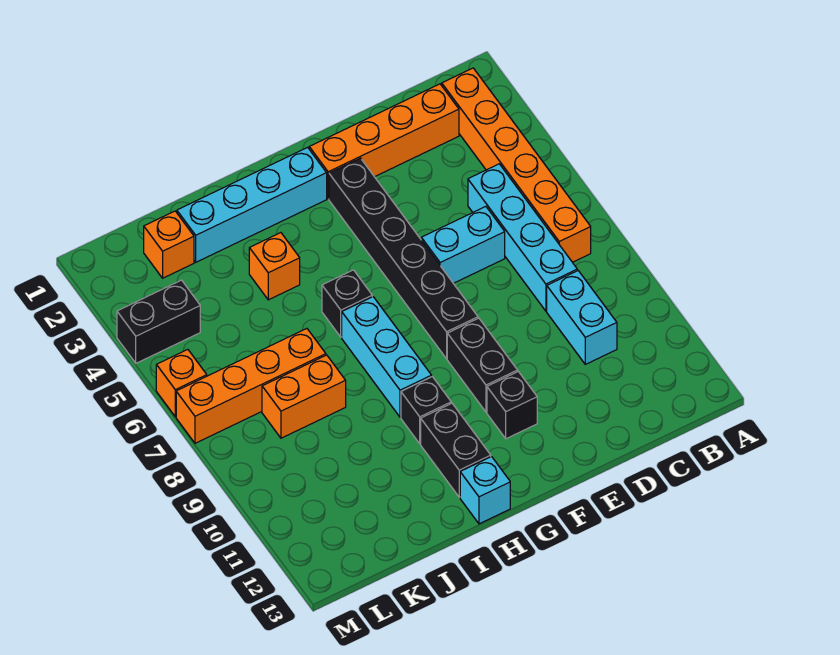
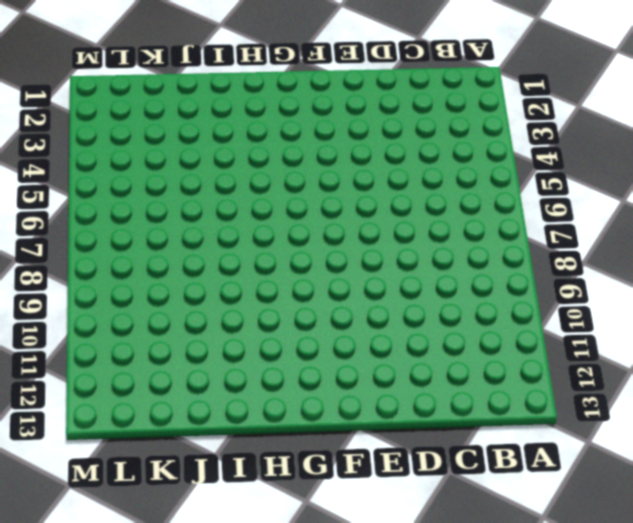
none -> orange 1x6 brick [442,68,591,262]
none -> orange 1x4 brick [309,84,459,199]
none -> cyan 1x4 brick [468,164,577,311]

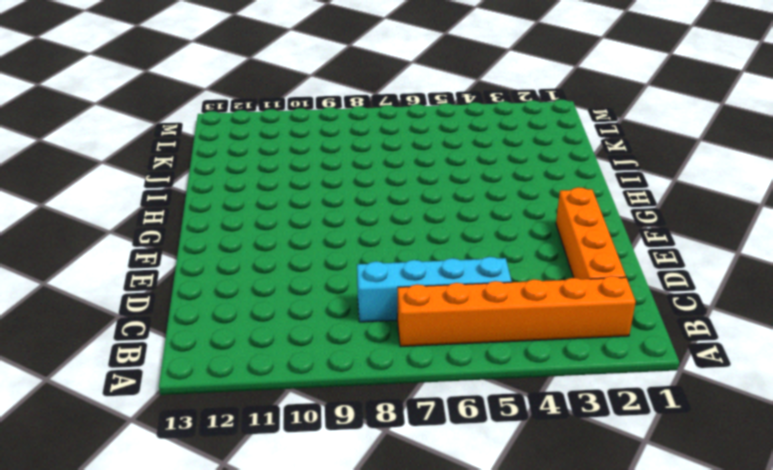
none -> cyan 1x2 brick [547,271,617,364]
none -> cyan 1x2 brick [421,207,505,283]
none -> black 1x6 brick [329,158,478,359]

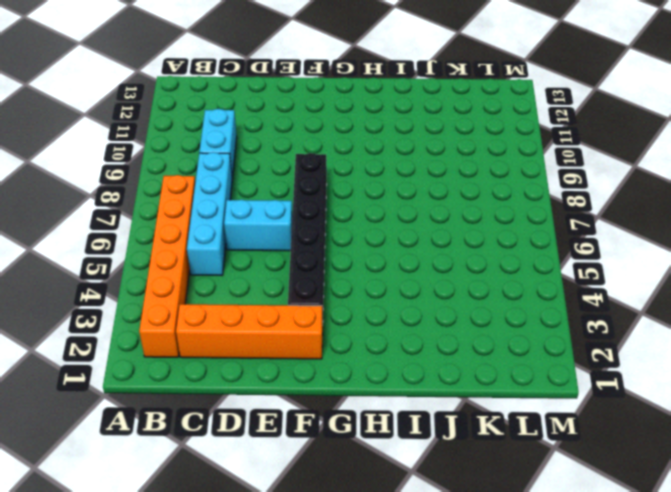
none -> black 1x2 brick [447,318,518,412]
none -> black 1x1 brick [487,372,537,439]
none -> cyan 1x4 brick [177,147,327,262]

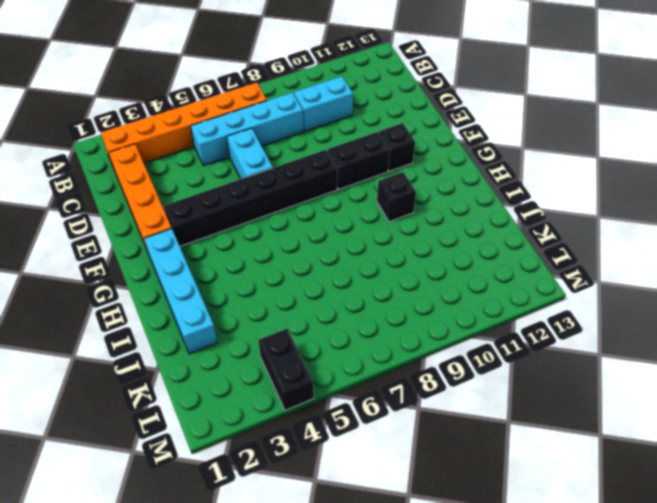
none -> black 1x1 brick [322,270,372,337]
none -> cyan 1x3 brick [342,297,432,417]
none -> black 1x2 brick [421,403,491,497]

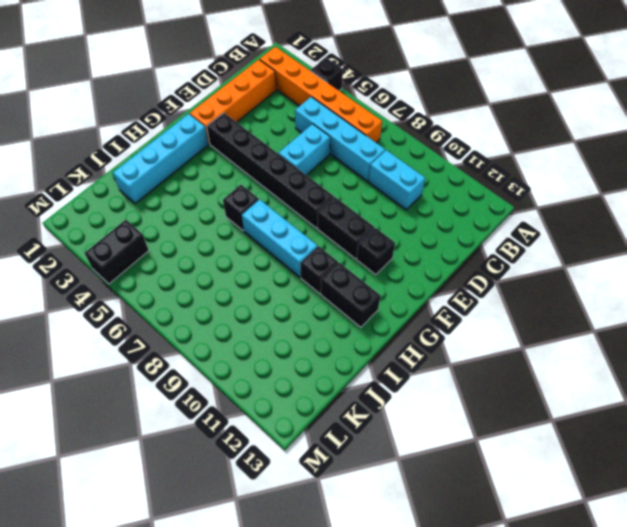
black 1x1 brick [311,58,343,91] -> none
none -> cyan 1x1 brick [460,457,510,524]
none -> orange 1x1 brick [249,233,300,300]
none -> orange 1x4 brick [176,329,326,443]

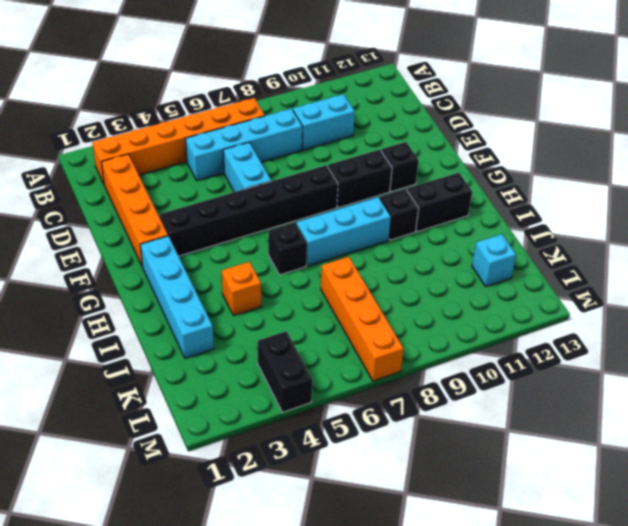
cyan 1x1 brick [472,234,516,287] -> cyan 1x1 brick moved to [460,457,510,524]
none -> orange 1x2 brick [262,355,346,438]
none -> orange 1x1 brick [144,211,194,278]
none -> orange 1x1 brick [156,350,207,417]

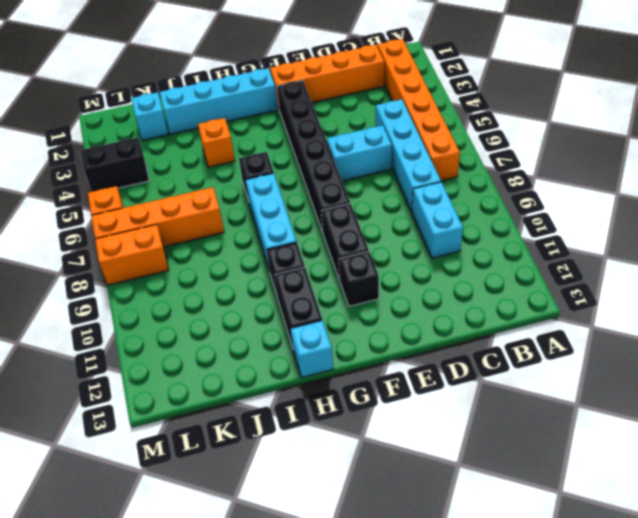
cyan 1x1 brick [131,92,168,141] -> orange 1x1 brick [144,211,194,278]
orange 1x2 brick [95,225,169,285] -> orange 1x2 brick moved to [262,355,346,438]

